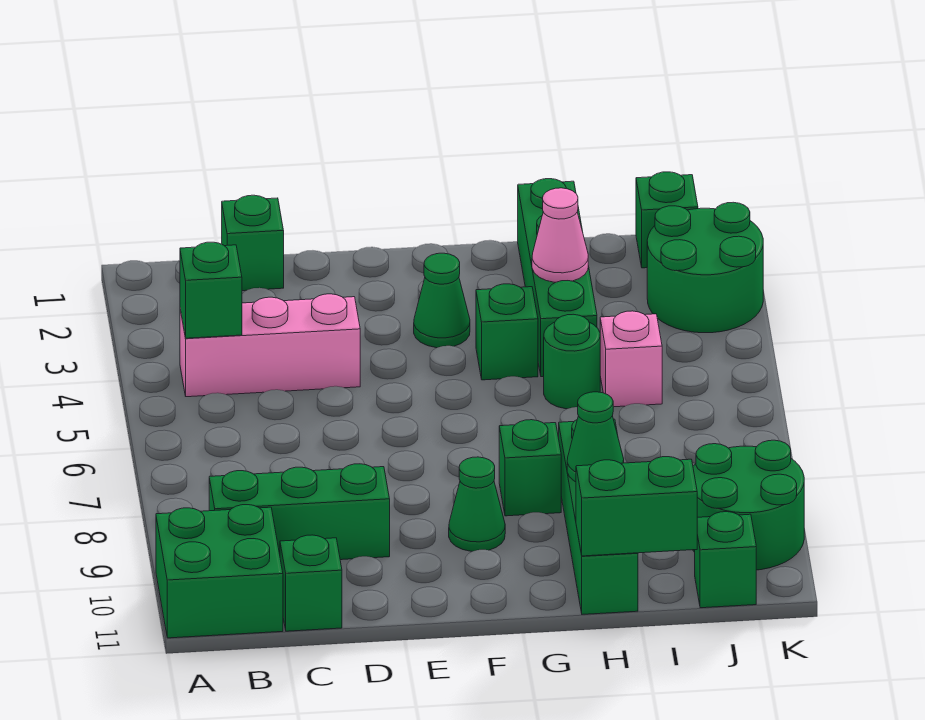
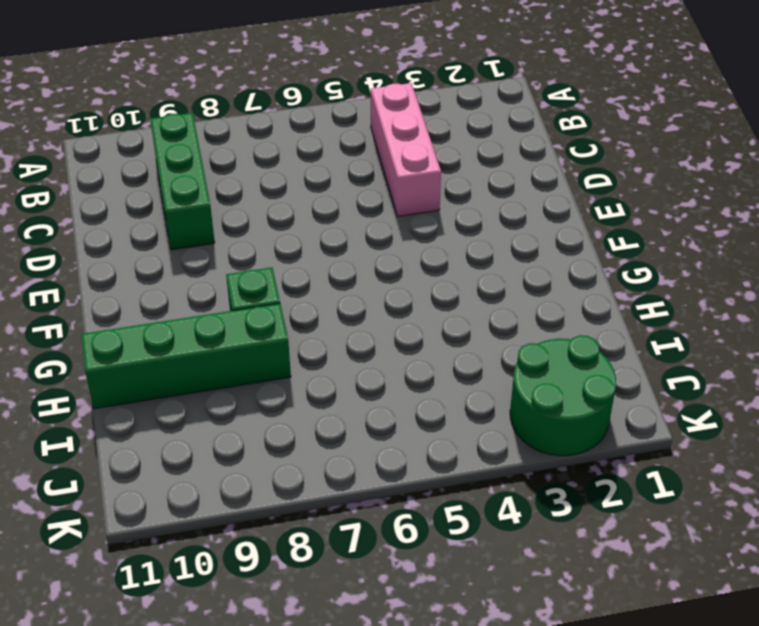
none -> green 2x2 brick [156,505,283,638]
none -> green 1x1 brick [222,195,284,291]
none -> green 1x1 brick [280,535,342,631]

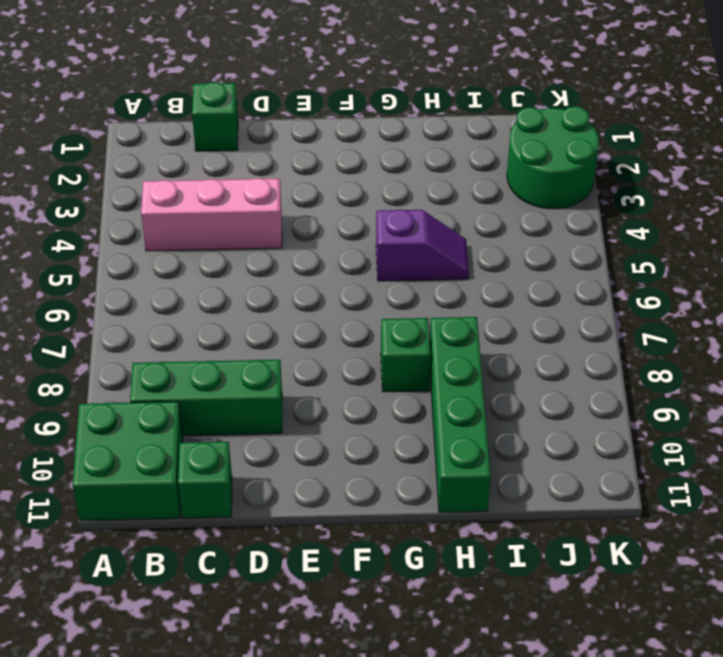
purple 1x2 slope [376,209,469,281] -> green 1x1 round brick [544,314,600,409]
none -> green 1x1 cone [414,253,470,348]
none -> green 1x1 cone [449,457,505,551]
none -> green 1x1 brick [476,284,538,380]

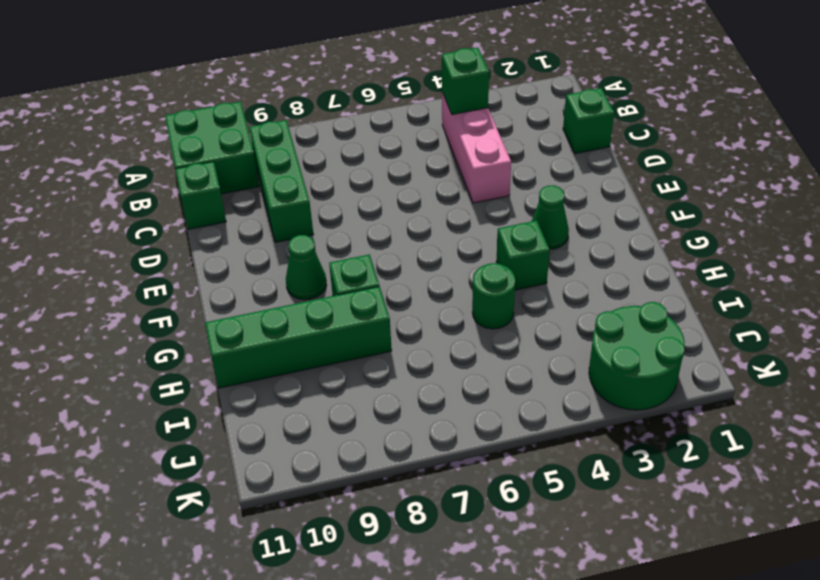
none -> green 1x4 brick [518,179,597,377]
none -> pink 1x1 brick [600,311,662,407]
none -> green 1x1 brick [636,172,698,268]

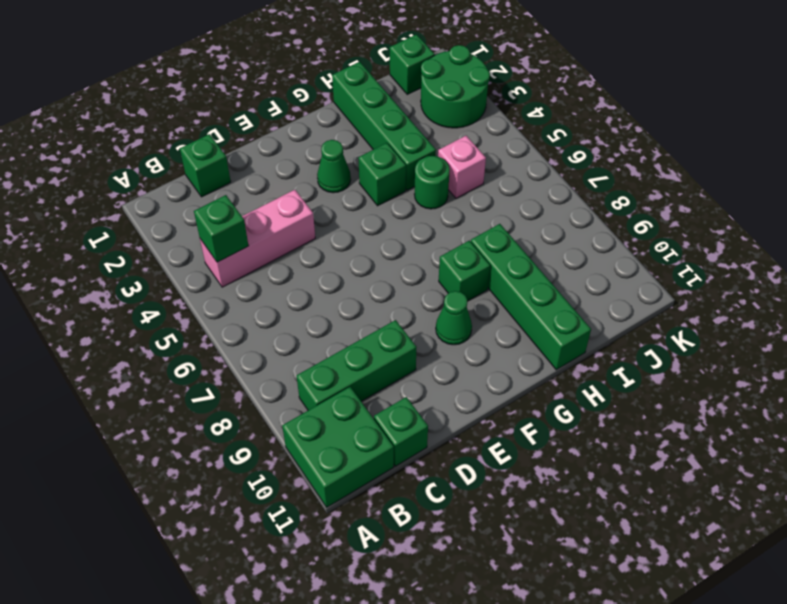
none -> green 2x2 round brick [693,440,804,570]
none -> green 1x1 brick [695,512,756,608]
none -> pink 1x1 cone [532,188,588,282]

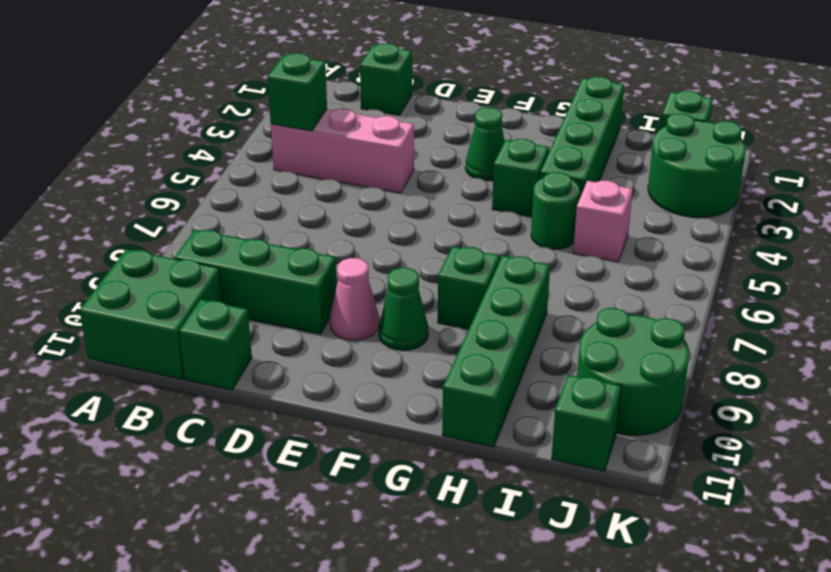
pink 1x1 cone [330,258,379,340] -> pink 1x1 cone moved to [532,188,588,282]
none -> green 1x1 cone [567,392,624,482]
none -> green 1x2 brick [576,457,697,556]

